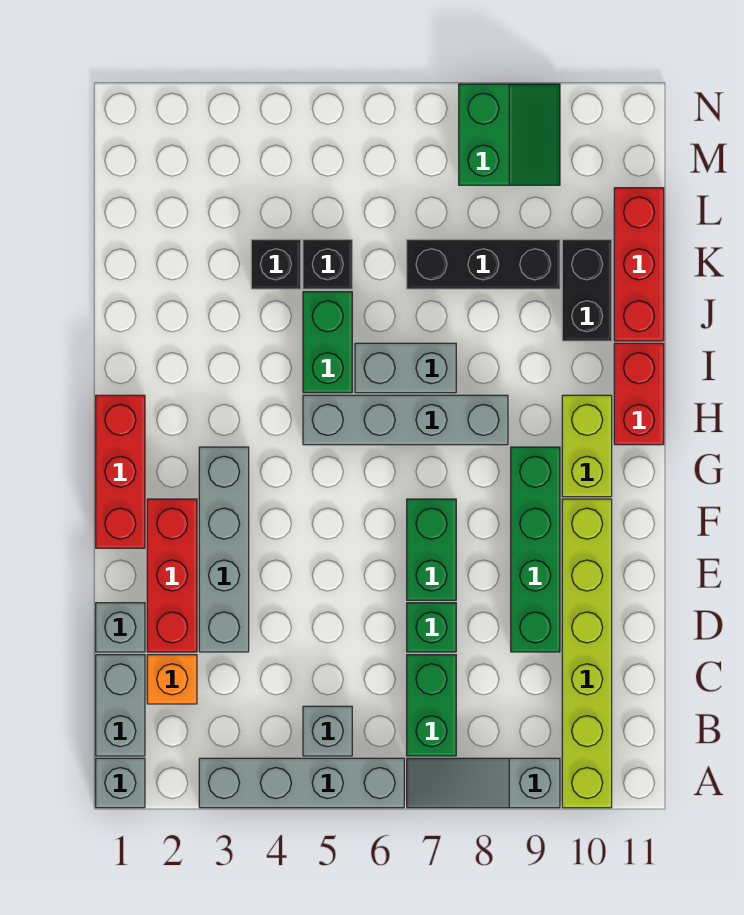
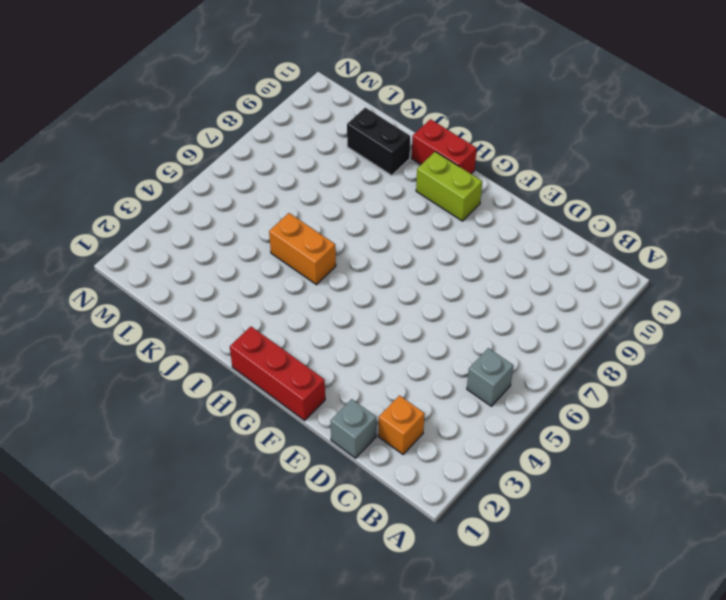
orange 1x2 brick [269,213,336,285] -> green 1x2 brick [303,292,352,393]
none -> grey 1x1 brick [96,758,145,808]
none -> grey 1x4 brick [199,758,404,808]
none -> grey 1x3 slope [407,758,560,808]

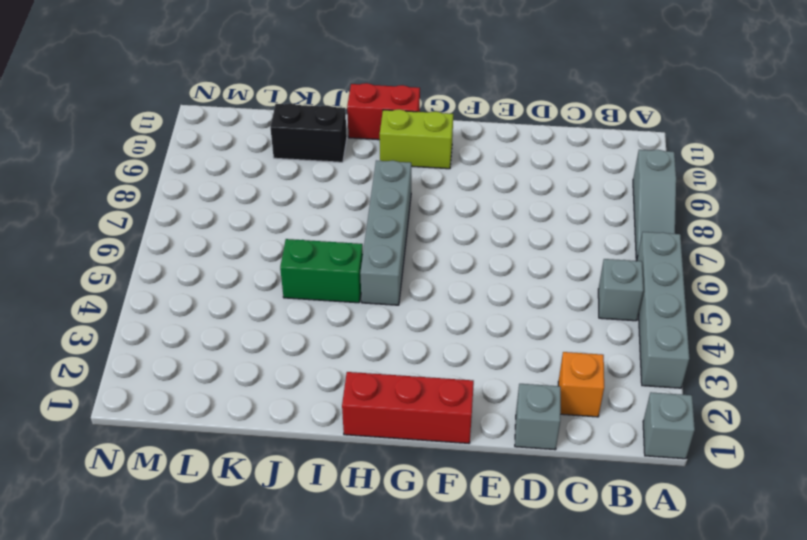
none -> lime 1x6 brick [562,499,612,808]
none -> grey 1x2 brick [96,655,145,756]
none -> green 1x2 brick [407,655,456,756]

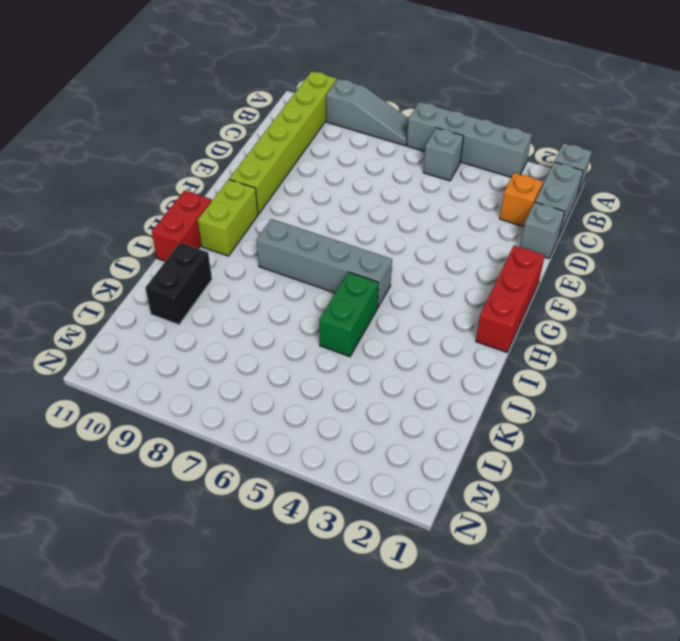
none -> green 1x2 brick [407,655,456,756]
none -> red 1x3 brick [147,499,197,652]
none -> grey 1x4 brick [199,447,249,652]

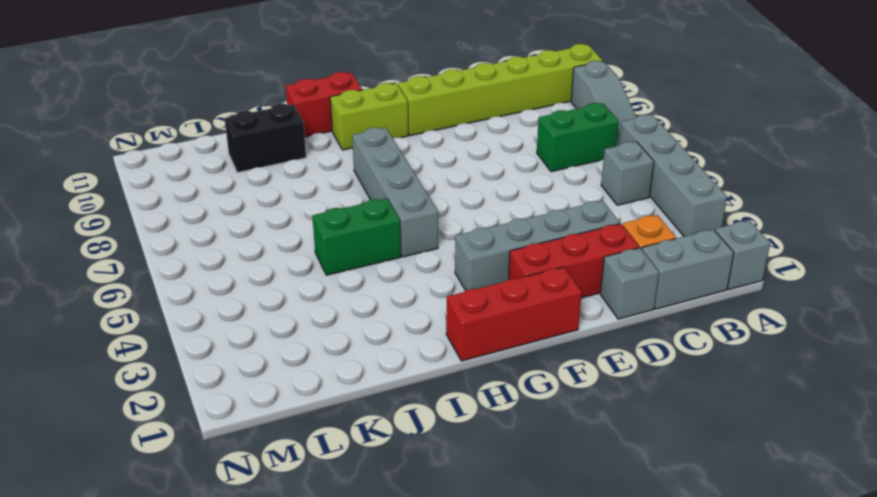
none -> green 1x1 brick [407,603,456,652]
none -> green 1x4 brick [511,447,560,652]
none -> green 1x2 brick [407,499,456,600]

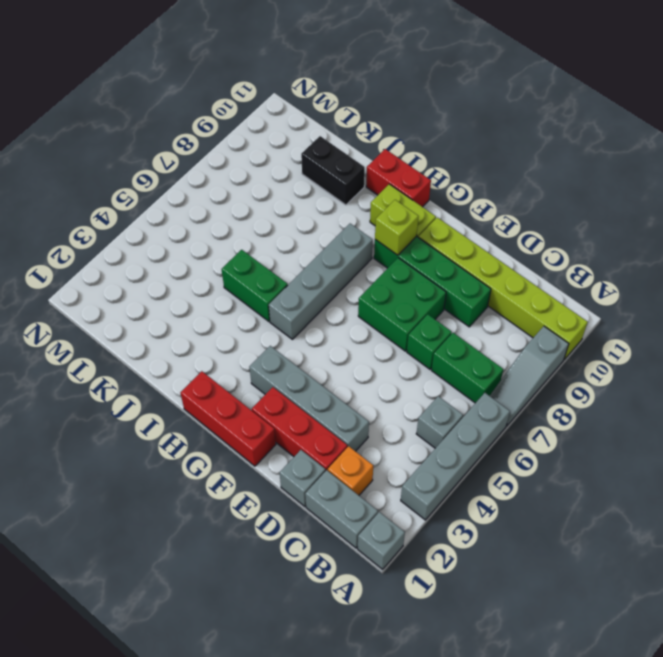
green 2x2 brick [358,258,446,351] -> green 1x2 brick [407,499,456,600]
lime 1x1 brick [375,200,419,255] -> none
none -> grey 1x2 brick [355,343,456,393]
none -> red 1x3 brick [614,188,664,341]
none -> black 1x1 brick [251,240,301,289]

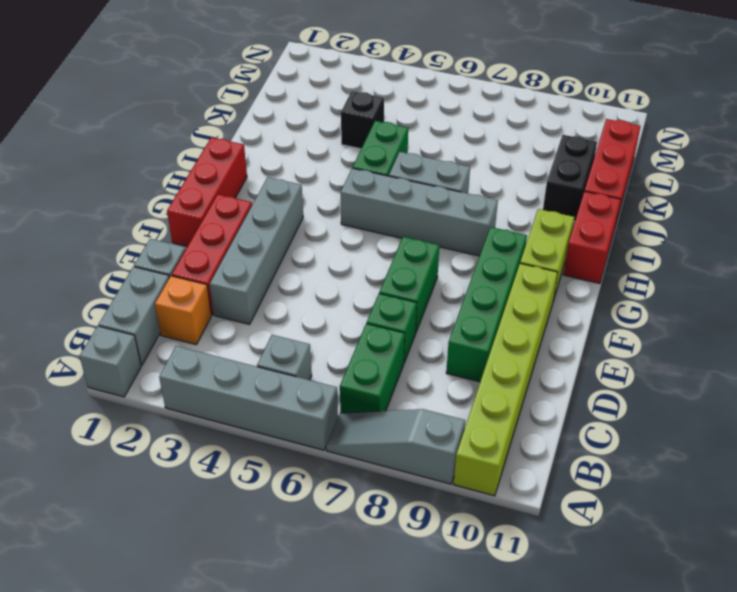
none -> black 1x1 brick [303,240,352,289]
none -> black 1x3 brick [407,240,560,289]
none -> green 2x2 slope [459,84,560,185]

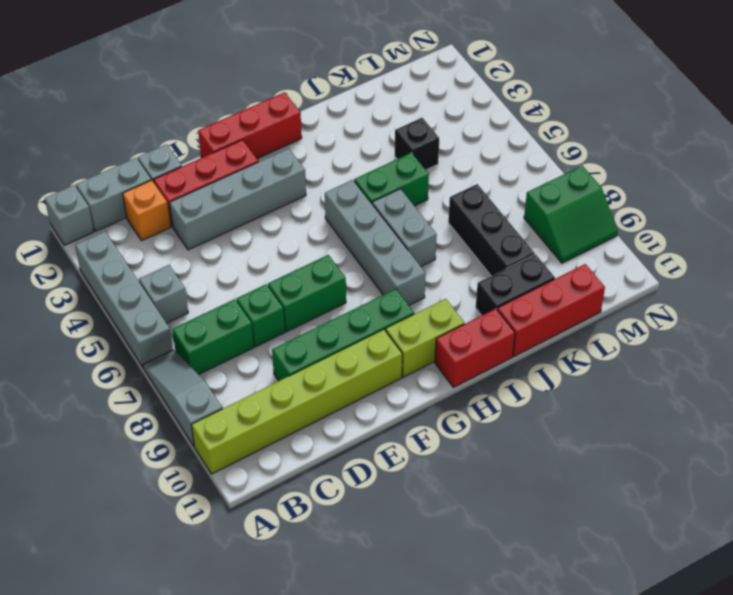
none -> black 1x1 brick [303,240,352,289]

